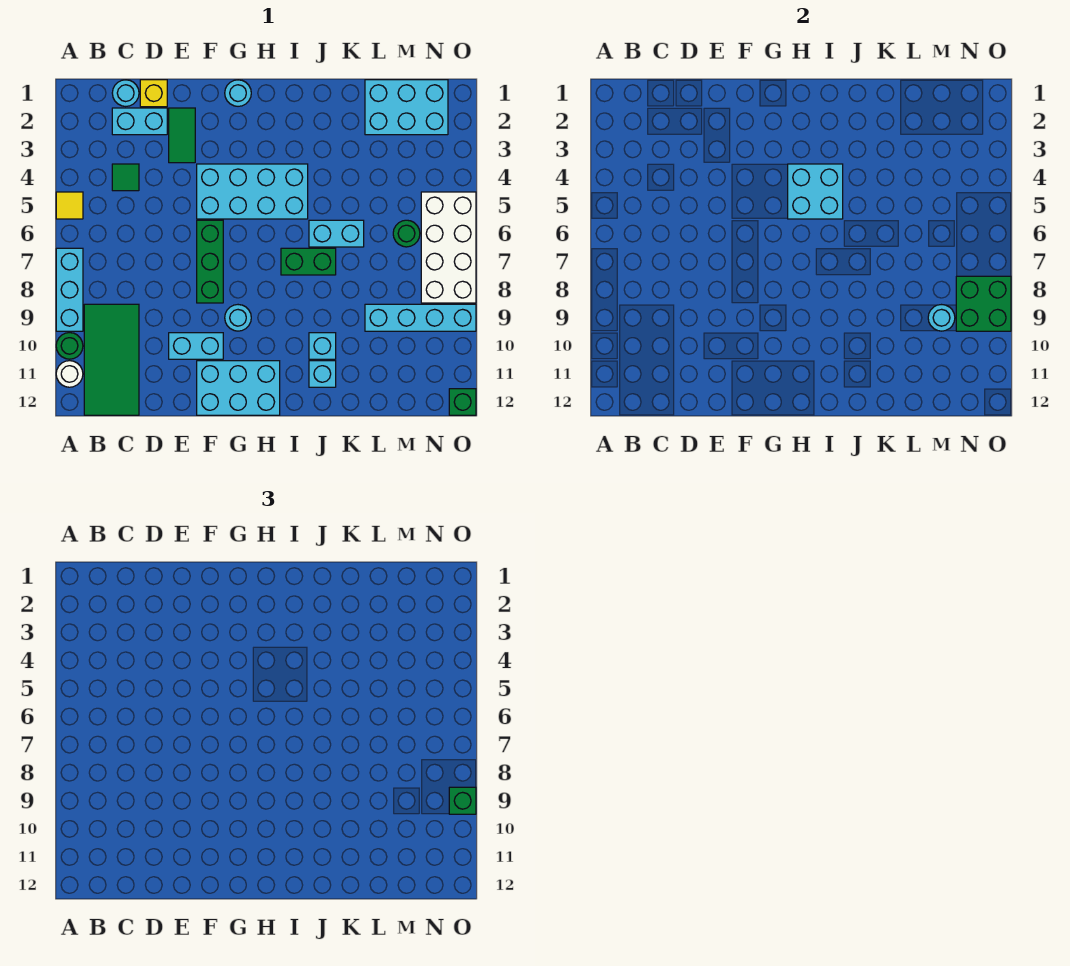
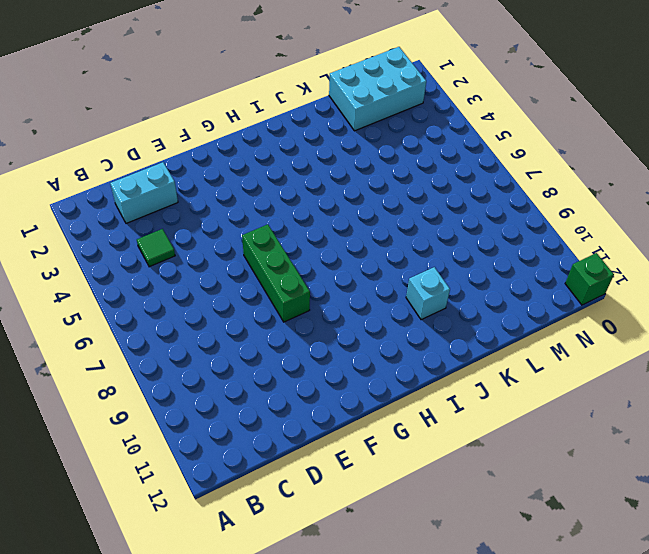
none -> yellow 1x1 tile [56,192,83,219]
none -> cyan 1x3 brick [56,248,83,331]
none -> green 1x1 round brick [56,333,83,359]

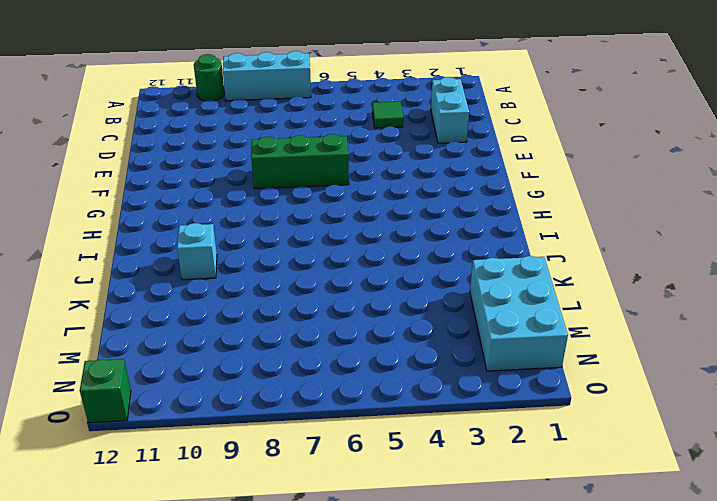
none -> yellow 1x1 tile [56,192,83,219]
none -> white 1x1 round brick [56,361,83,387]
none -> green 2x4 tile [84,304,139,415]

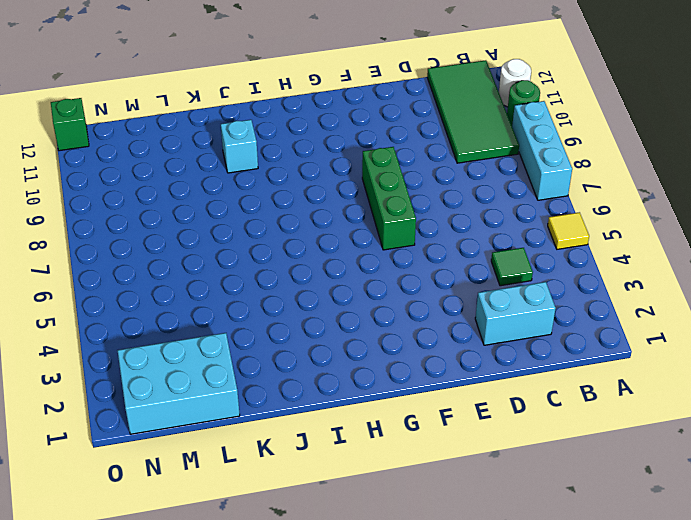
none -> cyan 1x1 round brick [112,80,139,106]
none -> yellow 1x1 brick [140,80,167,107]
none -> green 1x2 tile [169,108,195,163]

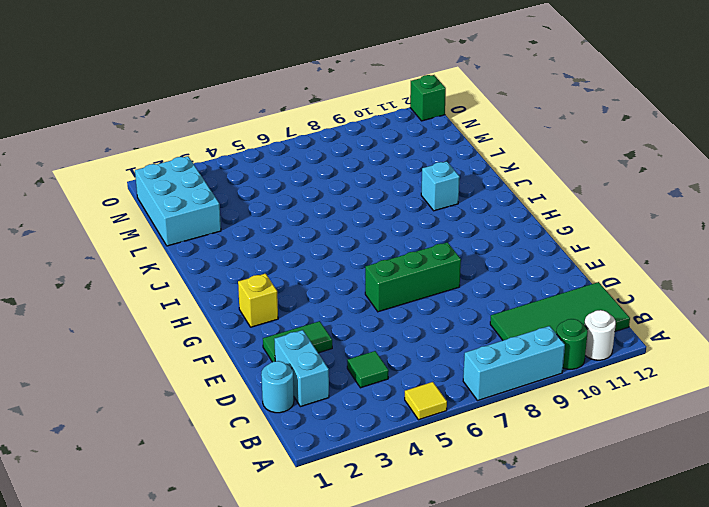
yellow 1x1 brick [238,274,278,327] -> yellow 1x1 brick moved to [140,80,167,107]
none -> cyan 1x2 brick [169,333,223,359]
none -> cyan 2x4 brick [197,164,308,219]
none -> cyan 2x3 brick [197,361,280,415]

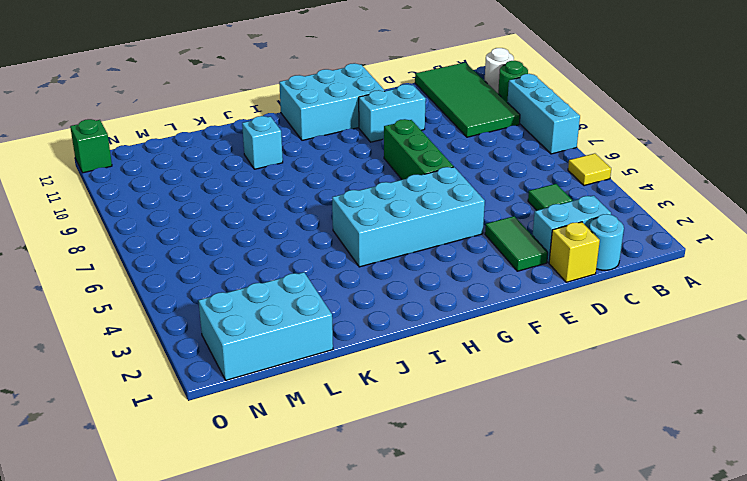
none -> cyan 1x1 round brick [225,80,251,106]
none -> cyan 1x1 round brick [225,305,251,331]
none -> green 1x2 brick [281,248,336,275]

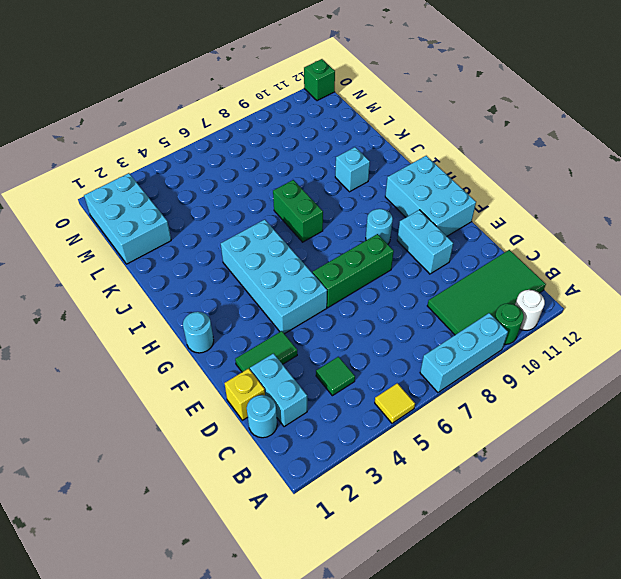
none -> cyan 1x2 brick [309,220,364,247]
none -> cyan 1x1 brick [309,361,336,387]
none -> cyan 1x4 brick [365,304,476,331]

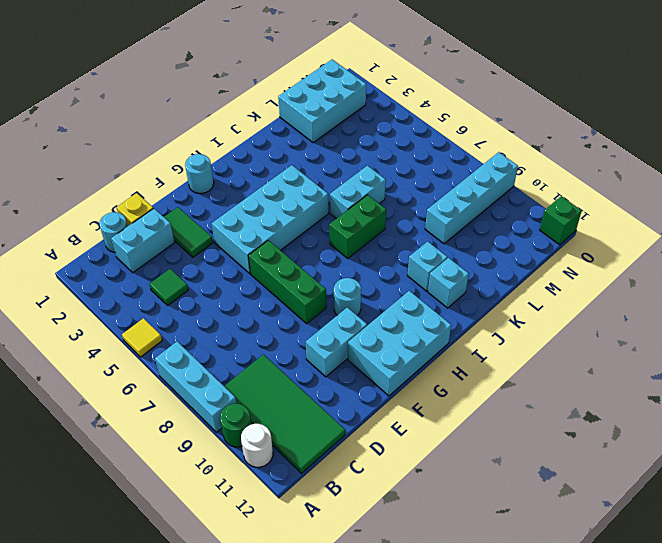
none -> green 1x1 round brick [393,220,420,247]
none -> white 2x4 brick [421,192,476,303]
none -> cyan 2x2 brick [788,164,843,219]

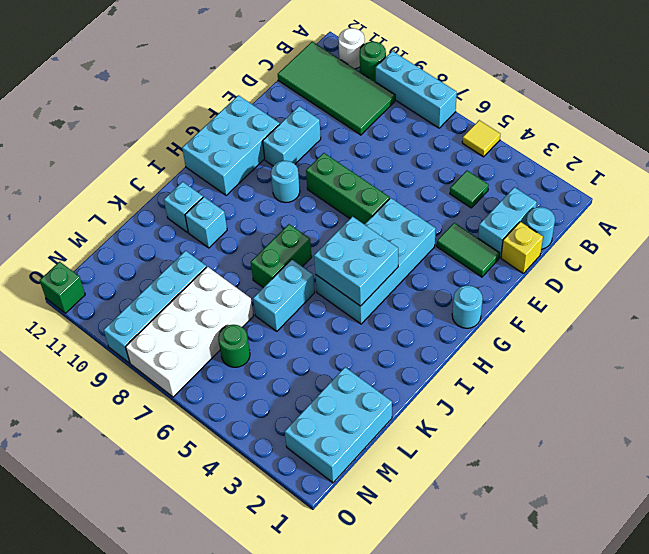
white 2x4 brick [126,267,253,397] -> white 2x4 brick turned to [421,192,476,303]
none -> cyan 1x1 round brick [928,305,955,331]
none -> green 2x2 brick [956,276,1011,331]
none -> green 1x1 brick [449,787,476,814]

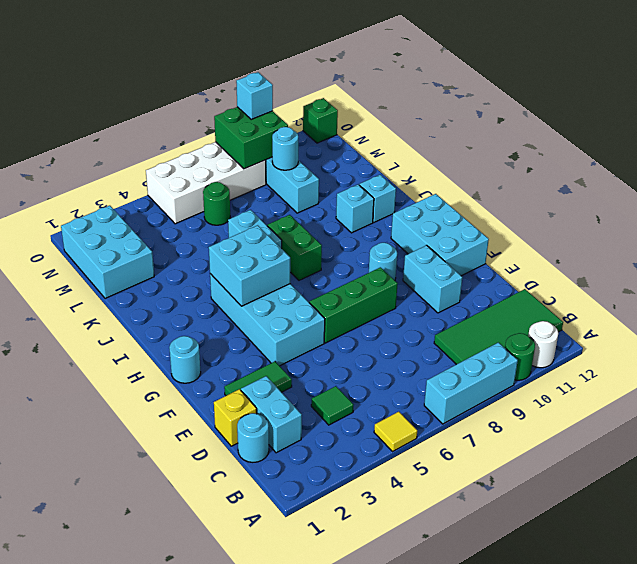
cyan 1x1 brick [236,72,273,119] -> green 1x1 brick [449,787,476,814]

